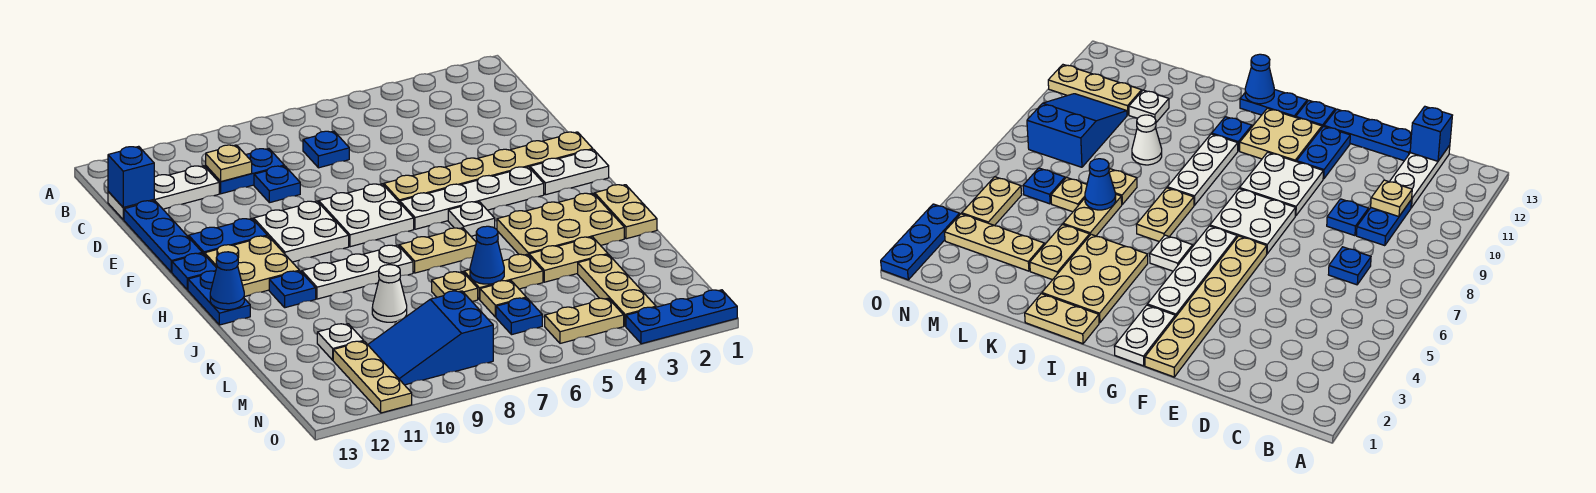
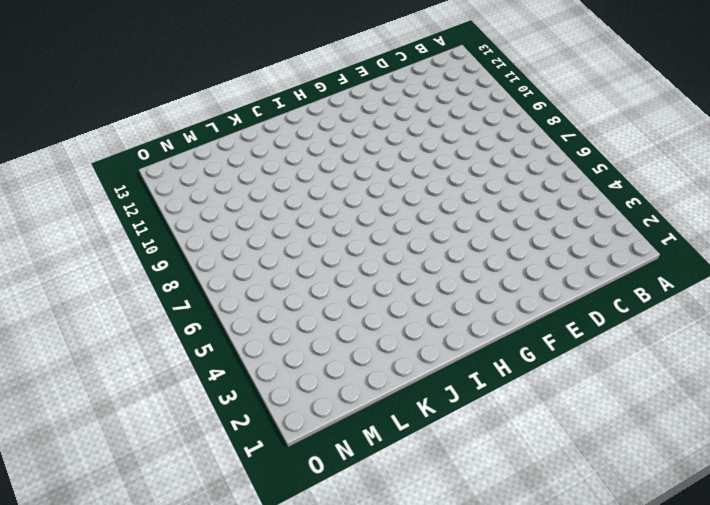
none -> blue 1x1 plate [303,131,349,168]
none -> blue 1x2 plate [206,149,284,194]
none -> white 1x3 plate [108,166,219,220]
none -> blue 1x1 plate [254,166,300,203]

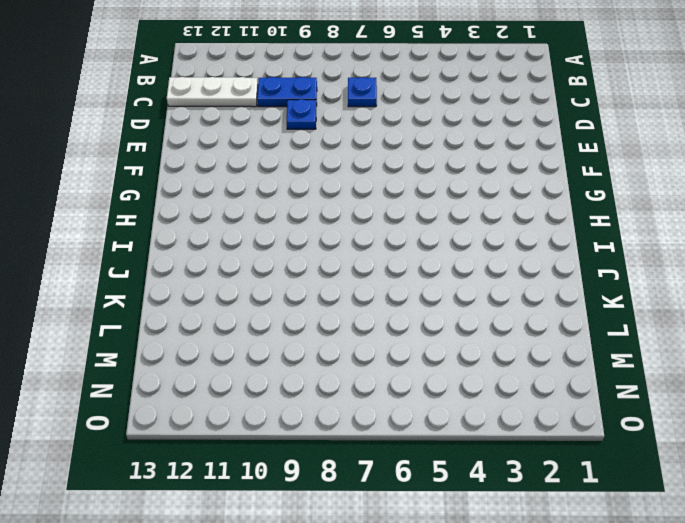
none -> blue 1x3 plate [124,201,202,272]
none -> tan 1x6 plate [384,132,593,203]
none -> white 2x2 plate [319,184,414,247]
none -> white 2x2 plate [254,201,349,262]

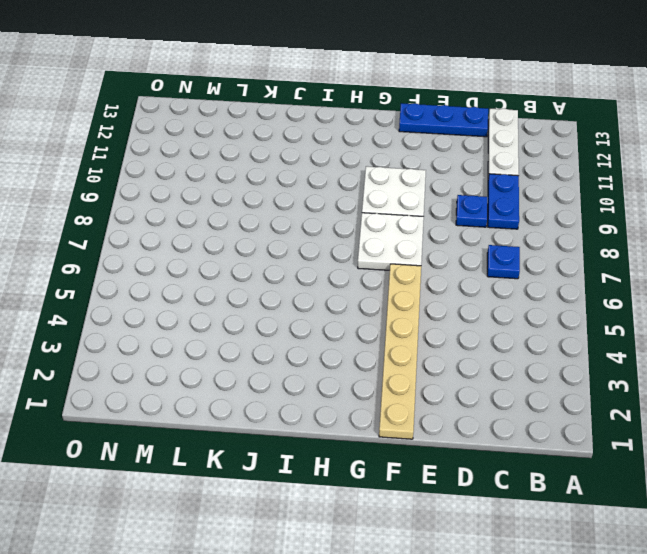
none -> blue 1x2 plate [189,219,267,255]
none -> white 1x2 plate [530,149,609,195]
none -> white 1x4 plate [400,167,544,229]
none -> tan 2x2 plate [205,236,299,297]

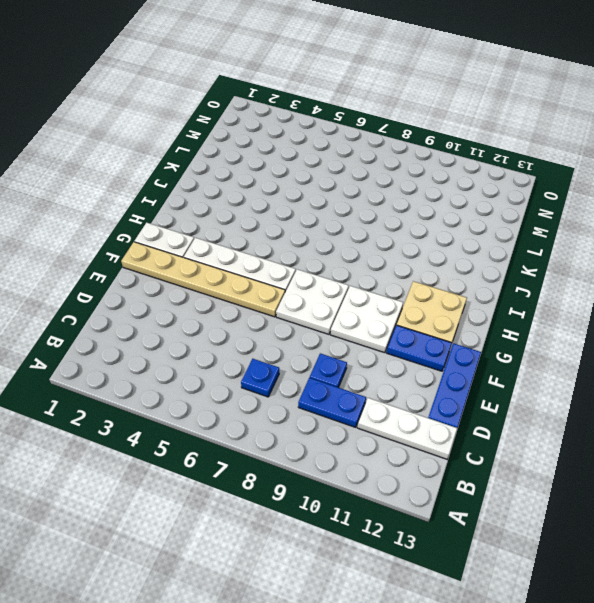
none -> blue 1x1 plate [172,253,216,290]
none -> white 1x1 plate [448,202,495,236]
none -> blue 1x2 plate [188,271,250,325]
none -> tan 1x2 plate [595,185,657,239]

